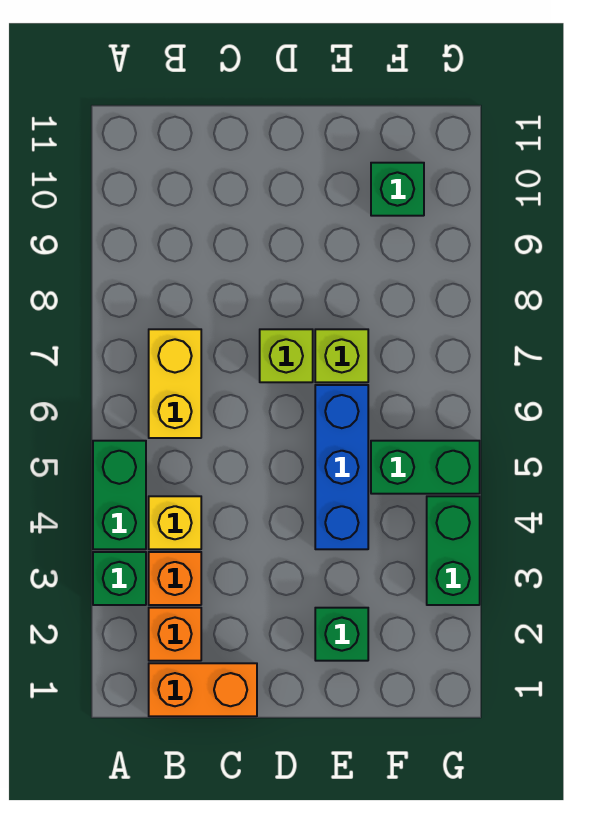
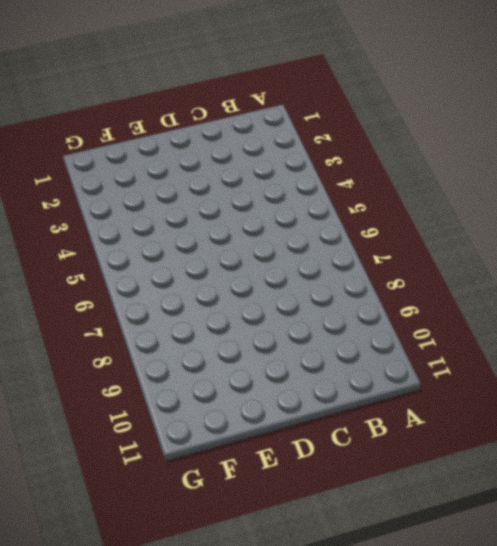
none -> green 1x1 brick [93,552,146,605]
none -> green 1x2 brick [93,441,146,549]
none -> orange 1x2 brick [149,663,257,716]

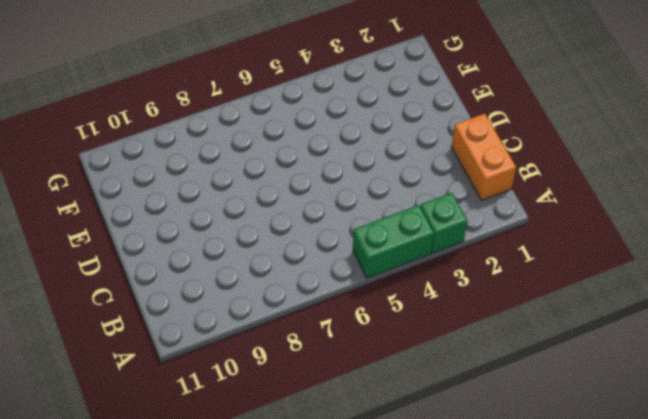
none -> orange 1x1 brick [149,608,201,661]
none -> orange 1x1 brick [149,552,201,605]
none -> yellow 1x1 brick [149,496,201,549]

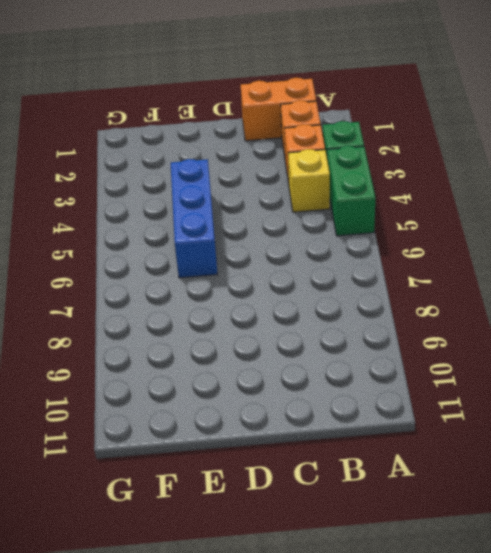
none -> yellow 1x2 brick [149,329,201,438]
none -> lime 1x1 brick [260,329,313,382]
none -> green 1x1 brick [315,608,368,661]

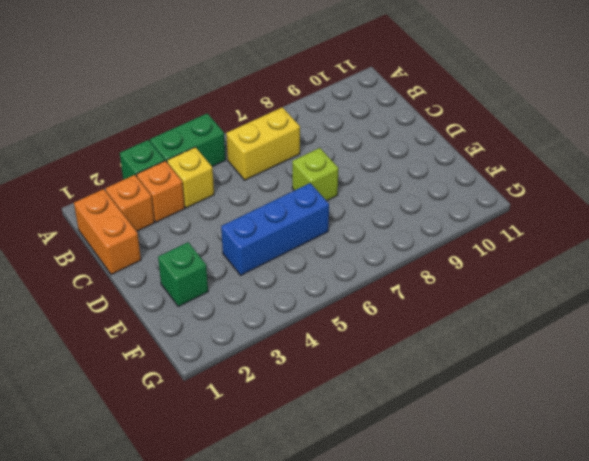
none -> lime 1x1 brick [315,329,368,382]
none -> green 1x2 brick [371,441,480,494]
none -> green 1x1 brick [371,163,424,216]

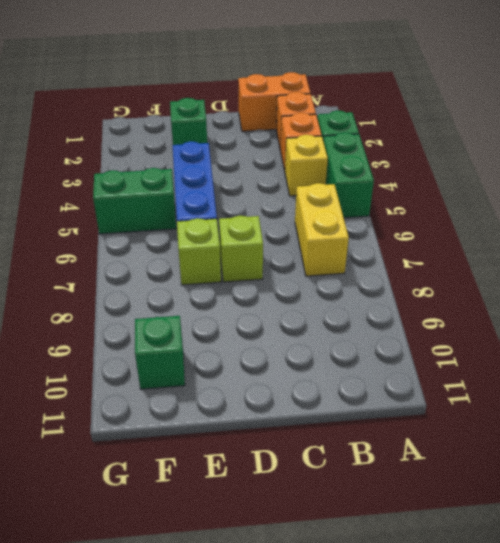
none -> green 1x2 brick [427,496,480,605]

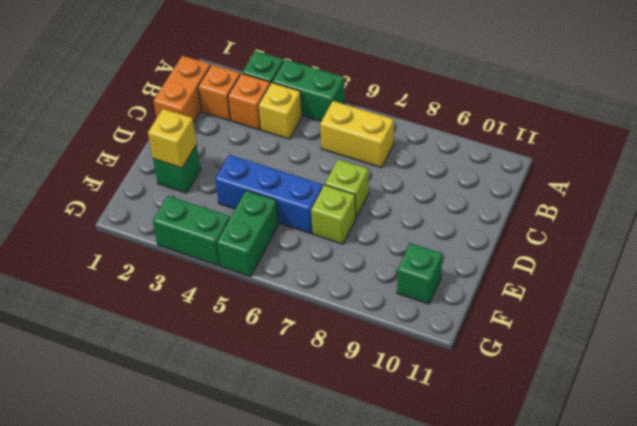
yellow 1x1 brick [148,109,197,168] -> none

